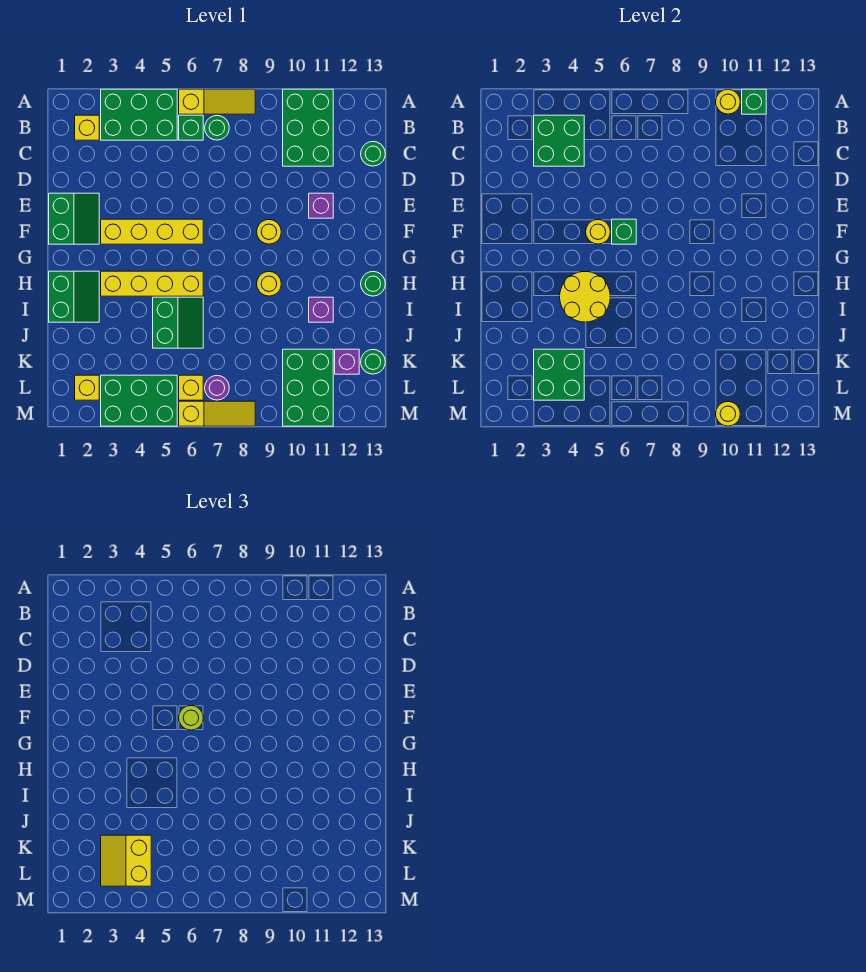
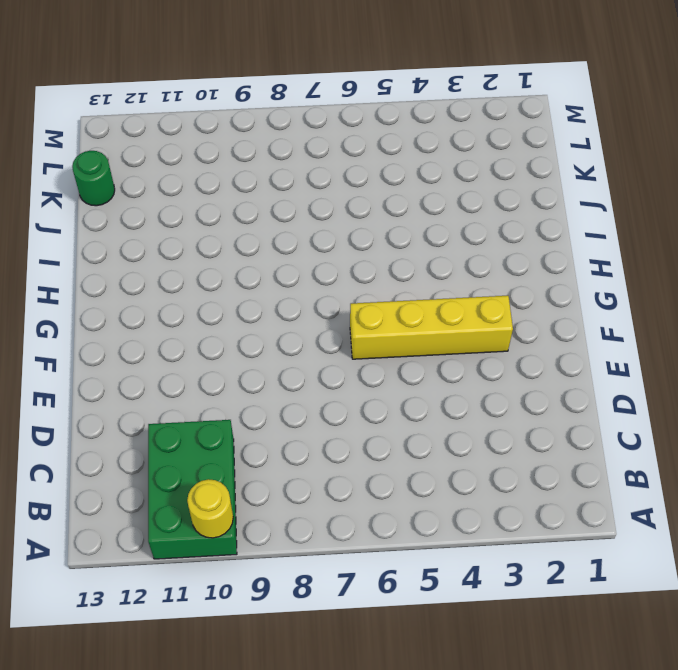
none -> green 2x3 brick [101,89,177,140]
none -> yellow 1x3 slope [179,89,255,114]
none -> yellow 1x1 brick [75,115,99,140]
none -> green 1x1 brick [179,115,203,140]

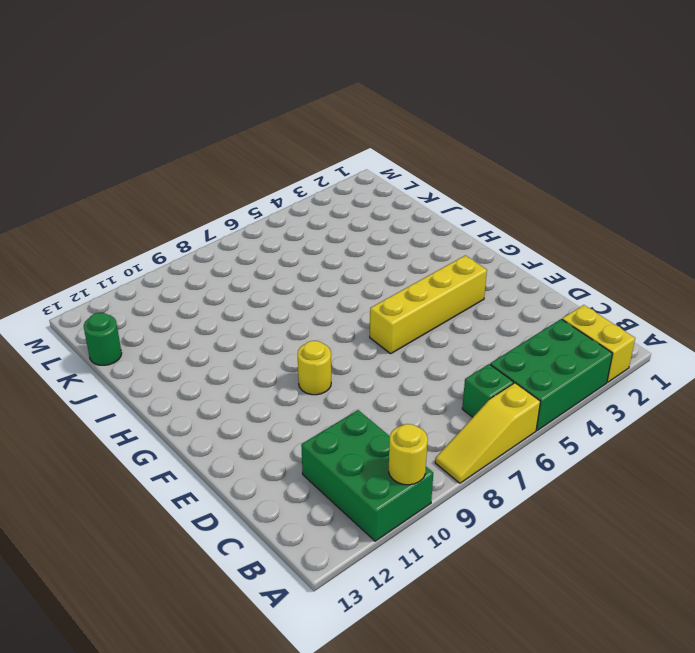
yellow 1x2 brick [562,305,635,382] -> yellow 1x1 brick [75,115,99,140]
none -> green 1x1 round brick [205,116,229,140]
none -> green 1x1 round brick [361,142,385,166]
none -> green 2x2 slope [49,193,99,244]
none -> purple 1x1 brick [309,193,333,218]

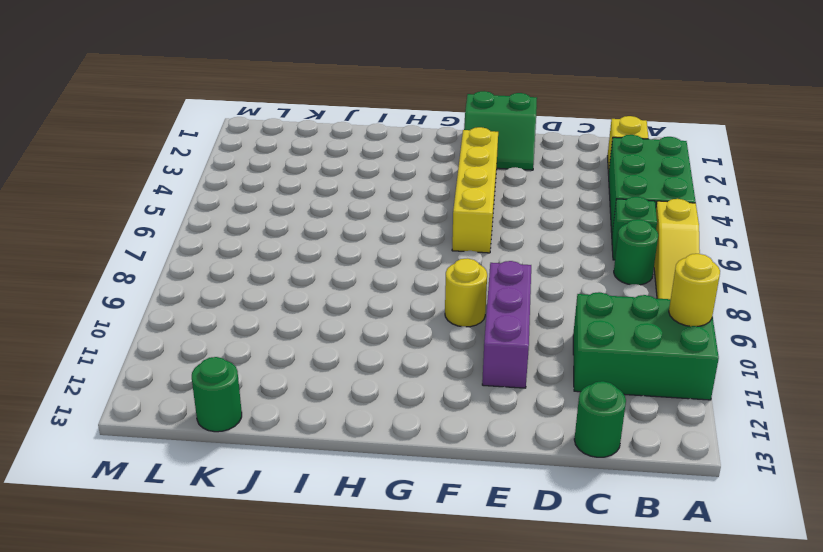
purple 1x3 brick [482,261,531,388] -> purple 1x1 brick [309,193,333,218]
none -> green 2x2 slope [49,271,99,322]
none -> yellow 1x4 brick [101,271,203,296]
none -> yellow 1x1 round brick [257,272,281,296]
none -> green 1x1 round brick [361,272,385,296]

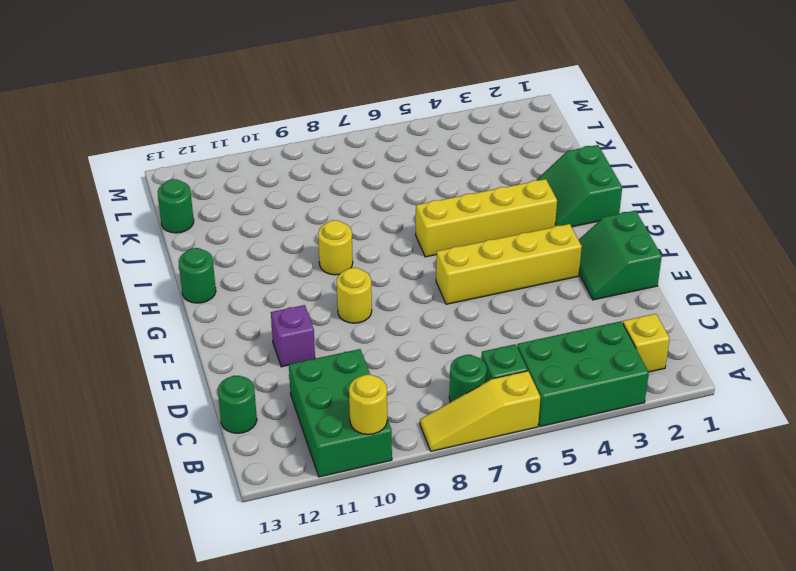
none -> green 2x2 slope [153,297,203,348]
none -> purple 1x1 brick [309,297,333,322]
none -> green 2x3 brick [283,349,333,426]
none -> purple 1x1 brick [335,349,359,374]

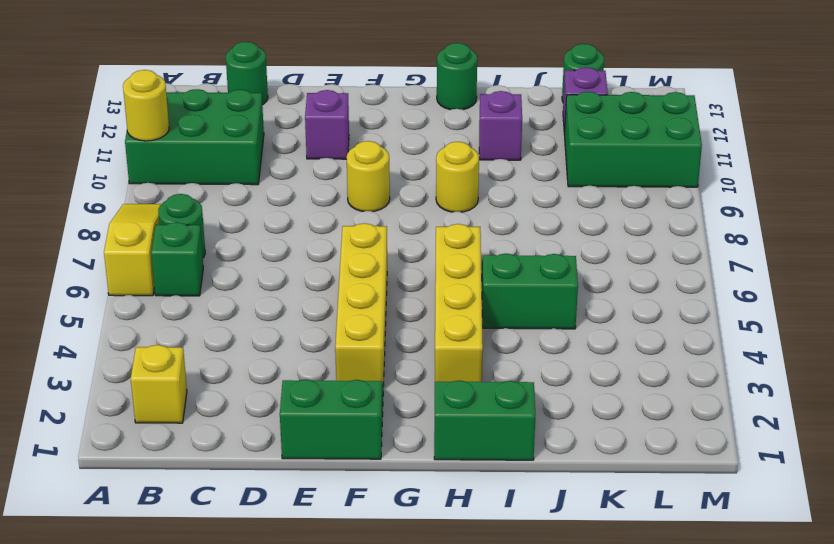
none -> green 2x3 brick [101,89,177,140]
none -> yellow 1x1 brick [75,375,99,400]
none -> green 2x3 brick [101,375,177,426]
none -> yellow 1x1 brick [179,375,203,400]

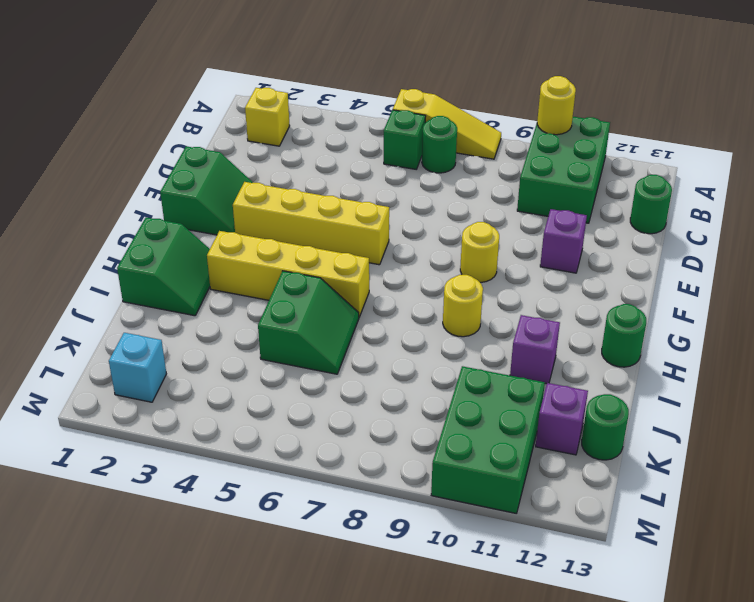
cyan 1x1 brick [109,333,166,402] -> yellow 1x1 brick [75,375,99,400]
none -> green 2x3 brick [101,89,177,140]
none -> green 2x3 brick [101,375,177,426]
none -> yellow 1x1 brick [179,375,203,400]
none -> purple 1x1 round brick [205,376,229,400]

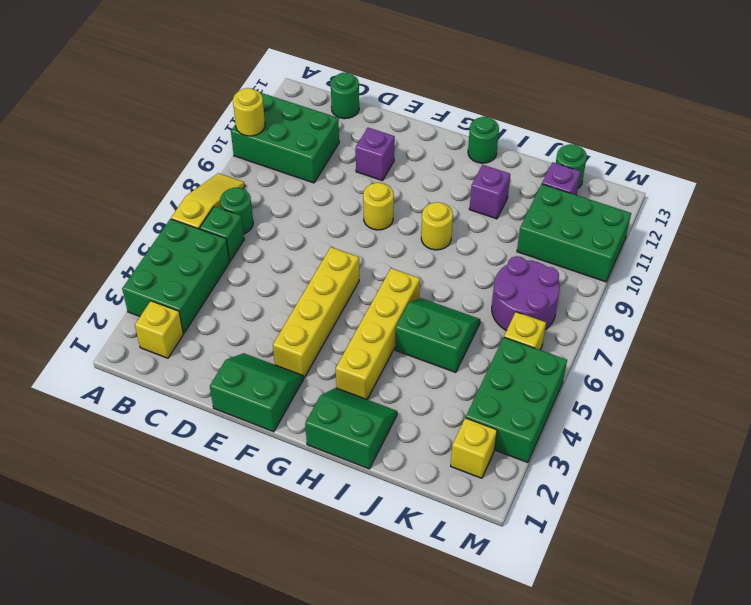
purple 2x2 round brick [492,256,560,331] -> purple 1x1 round brick [205,376,229,400]
none -> yellow 1x3 slope [179,401,255,426]
none -> green 1x1 brick [742,89,766,114]
none -> green 2x2 brick [534,115,584,166]
none -> yellow 1x1 round brick [586,220,610,244]

